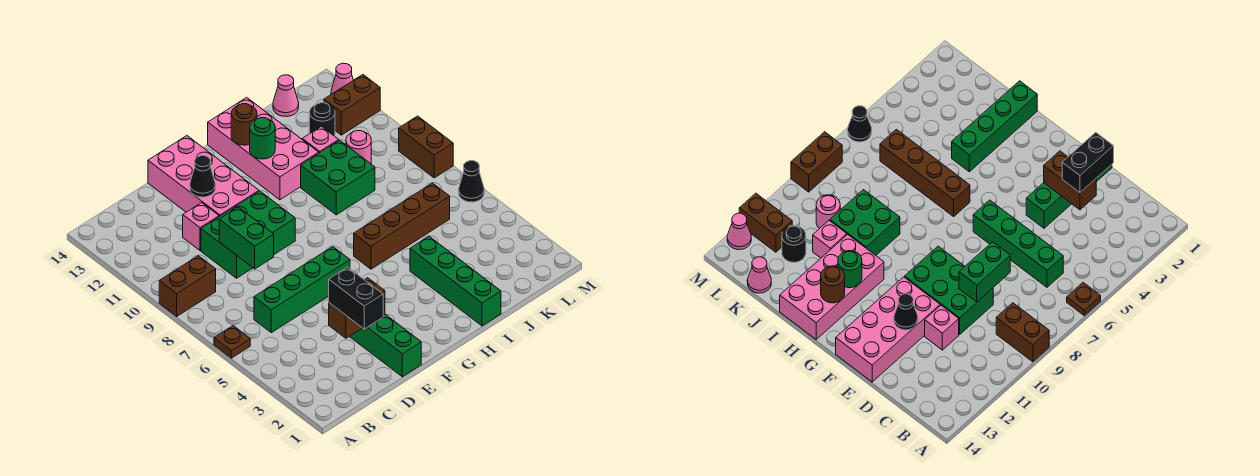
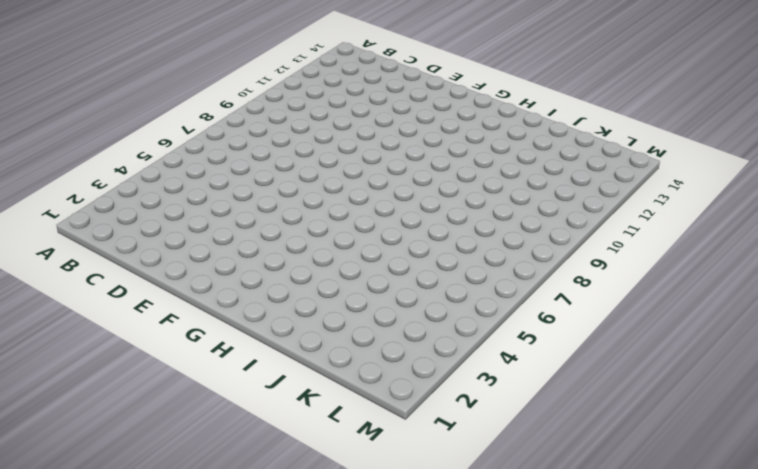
none -> brown 1x1 plate [214,326,250,358]
none -> brown 1x2 brick [159,256,216,316]
none -> green 1x4 brick [254,247,350,333]

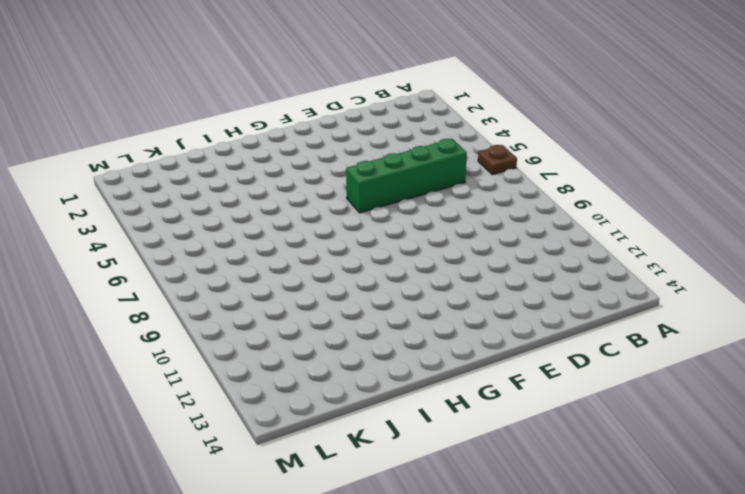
none -> brown 1x2 brick [159,256,216,316]
none -> green 2x3 brick [201,191,295,278]
none -> pink 1x1 brick [183,203,219,251]

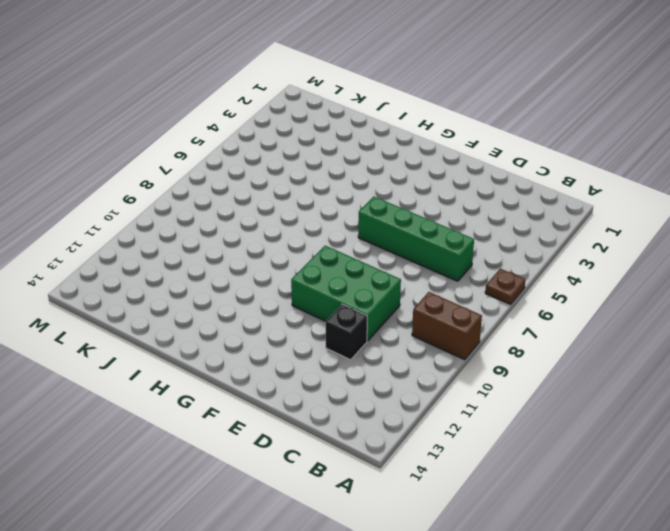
black 1x1 brick [326,304,367,360] -> pink 1x1 brick [183,203,219,251]
none -> green 1x4 brick [349,314,421,377]
none -> pink 2x4 brick [148,136,259,217]
none -> brown 1x4 brick [354,183,450,269]

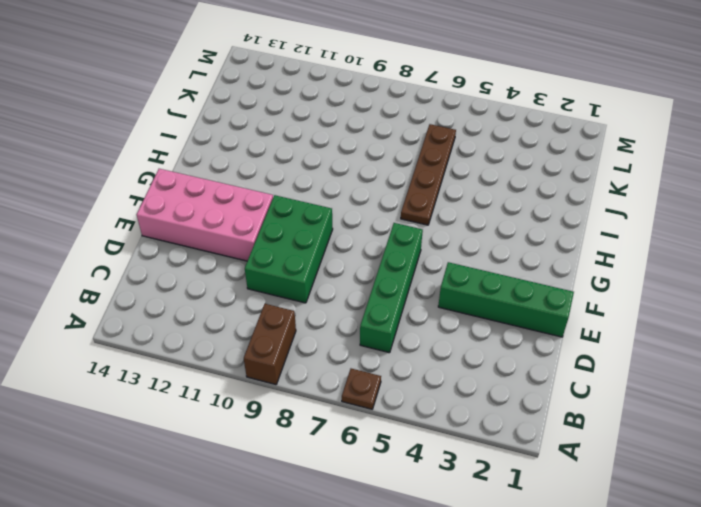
brown 1x4 plate [401,124,456,225] -> brown 1x4 brick [354,183,450,269]
none -> pink 1x1 brick [183,203,219,251]
none -> pink 2x4 brick [208,97,319,200]
none -> green 1x4 brick [410,236,501,326]

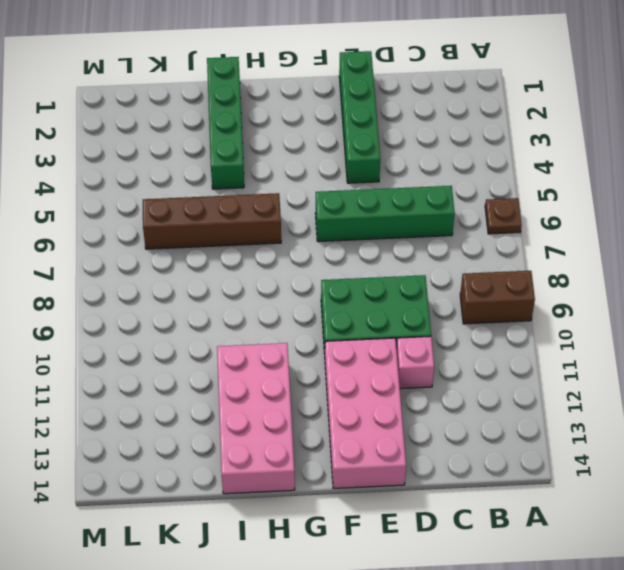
none -> green 2x2 brick [301,140,375,215]
none -> pink 1x1 brick [302,126,339,153]
none -> pink 1x1 round brick [346,131,371,164]

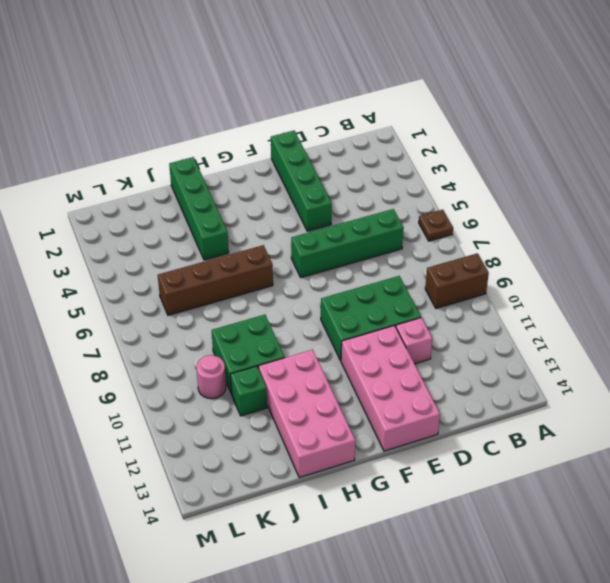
green 1x1 brick [230,366,267,416] -> pink 1x1 brick [302,126,339,153]
none -> black 1x1 round brick [309,103,335,136]
none -> pink 1x1 cone [273,75,299,116]
none -> brown 1x2 brick [324,75,380,135]

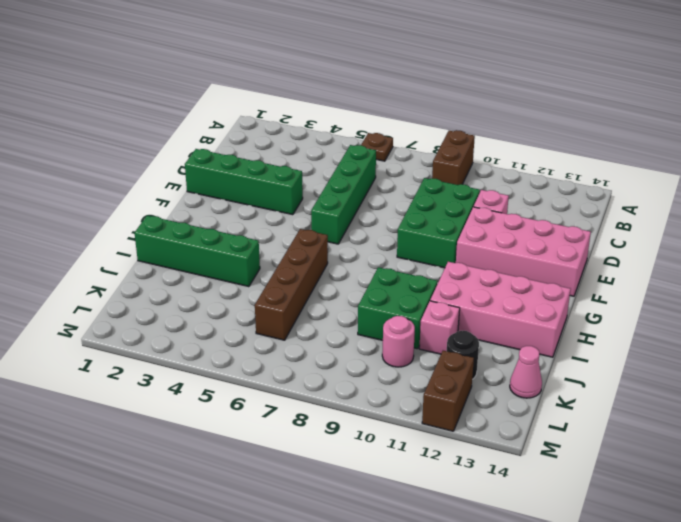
none -> black 1x1 cone [459,161,484,202]
none -> brown 1x2 brick [399,116,453,178]
none -> pink 1x1 cone [331,63,353,94]

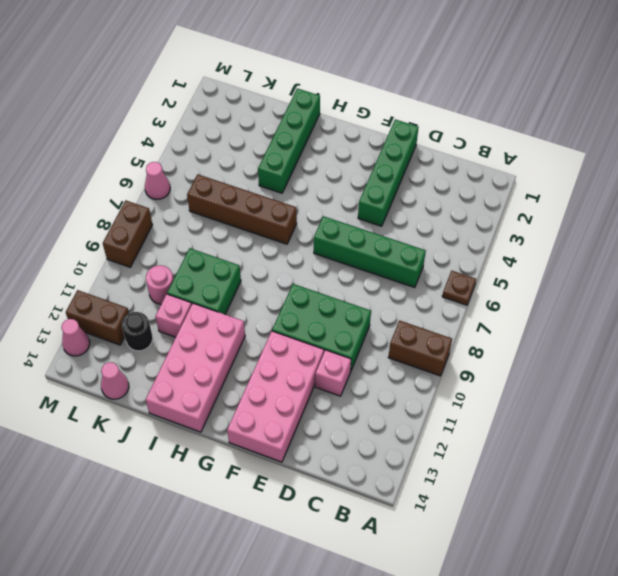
pink 1x1 cone [145,162,170,200] -> black 1x1 cone [459,161,484,202]
none -> brown 1x2 brick [329,278,385,338]
none -> green 1x2 brick [219,207,274,269]
none -> black 1x1 cone [190,156,215,197]

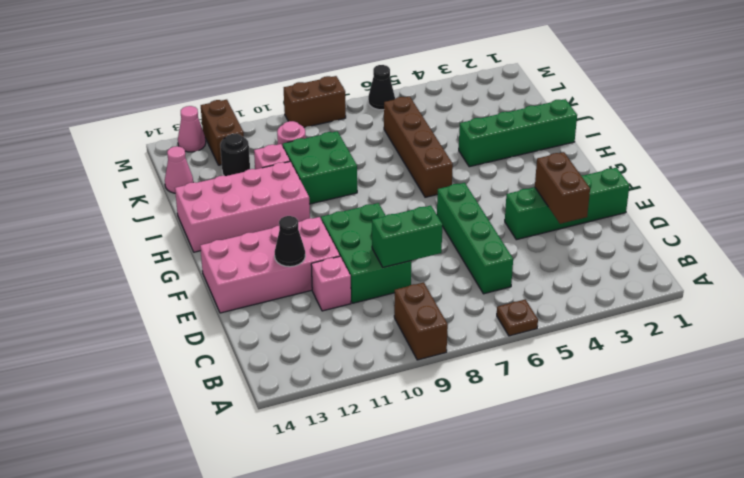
none -> green 1x1 round brick [250,118,275,159]
none -> brown 1x1 round brick [231,104,257,145]
none -> black 1x2 brick [329,267,383,329]

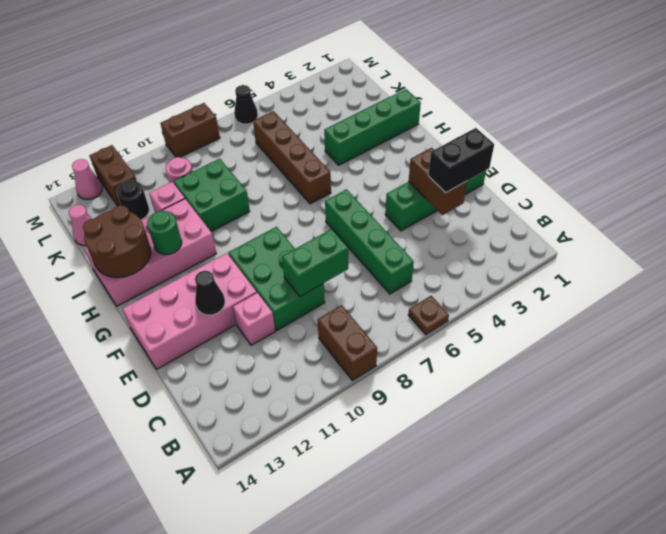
brown 2x2 round brick [83,205,151,277] -> brown 1x1 round brick [231,104,257,145]

